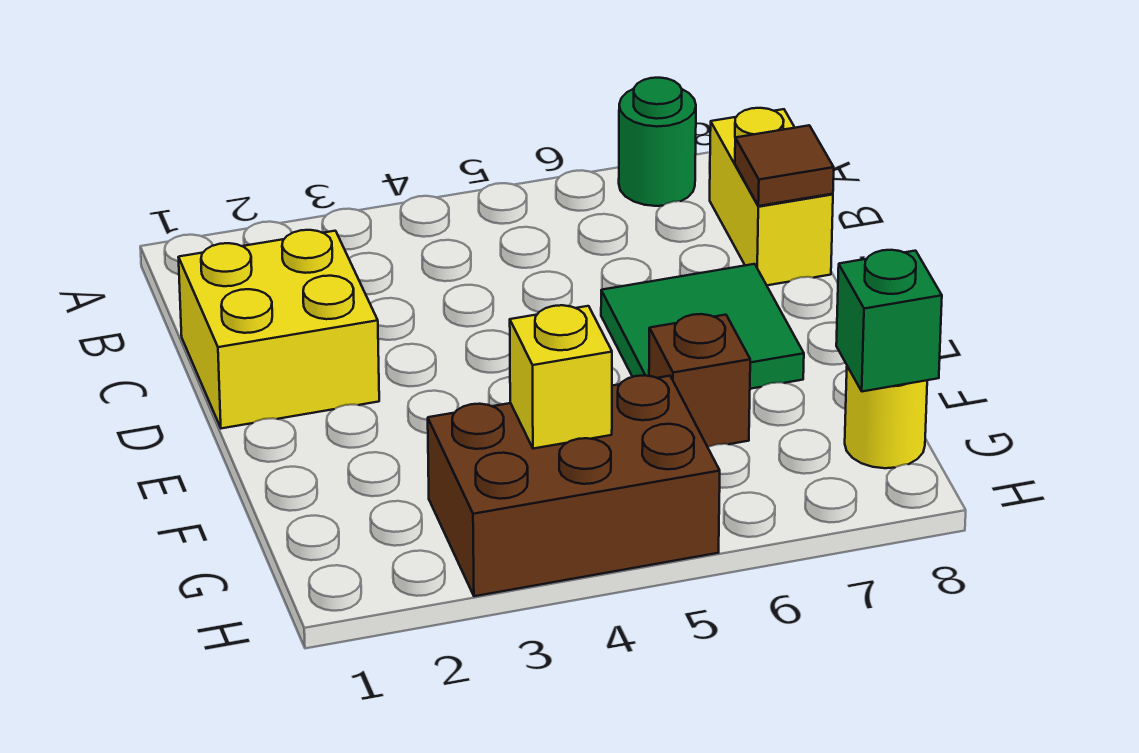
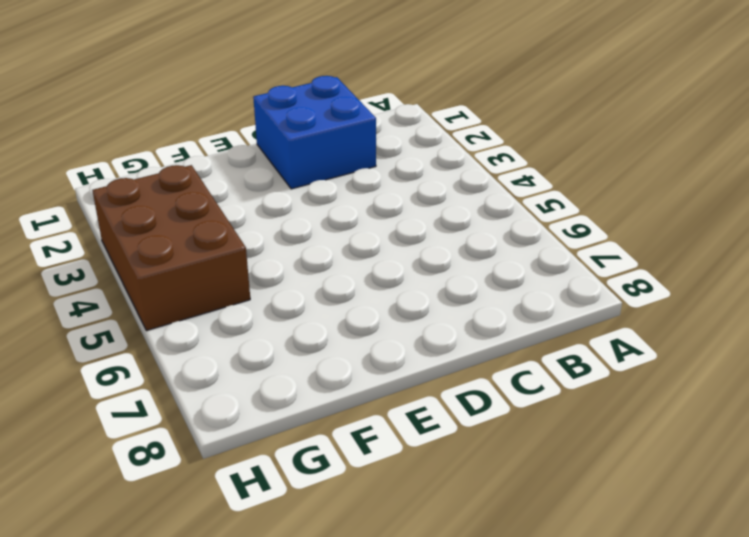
blue 2x2 brick [253,76,376,189] -> yellow 2x2 brick [178,230,379,428]
none -> green 1x1 round brick [619,78,696,206]
none -> yellow 1x2 brick [710,108,833,285]

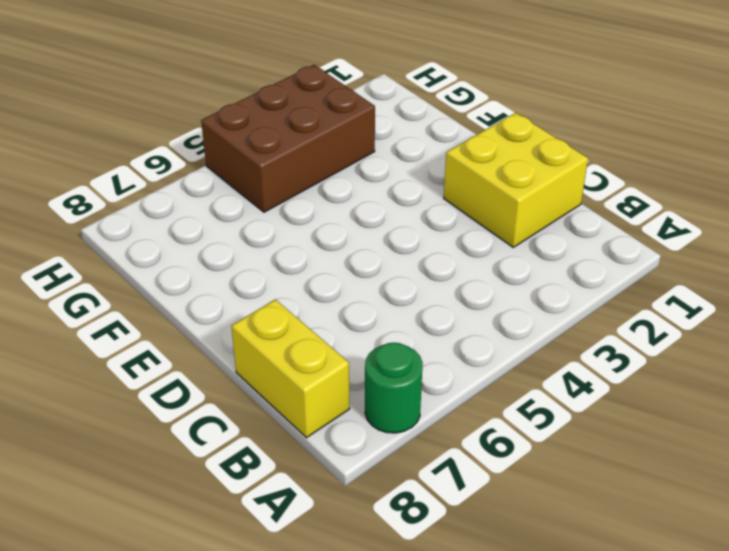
none -> green 2x2 tile [601,264,804,389]
none -> brown 1x1 brick [649,314,750,447]

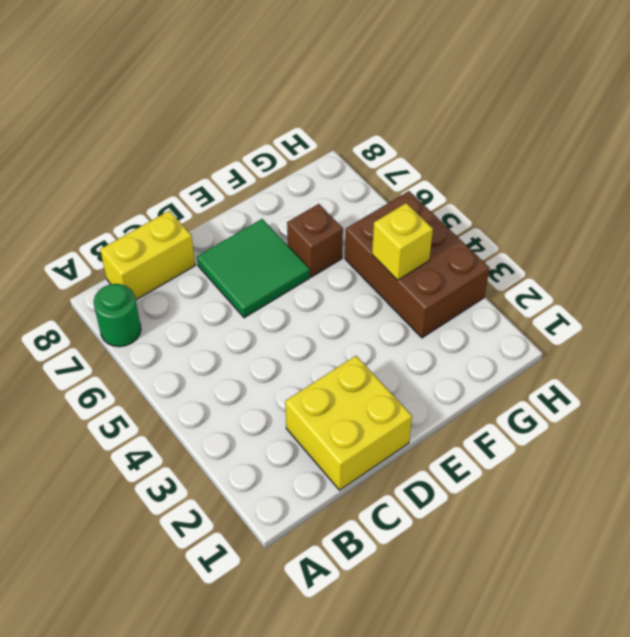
none -> yellow 1x1 round brick [845,366,927,468]
none -> brown 1x1 tile [735,125,834,206]

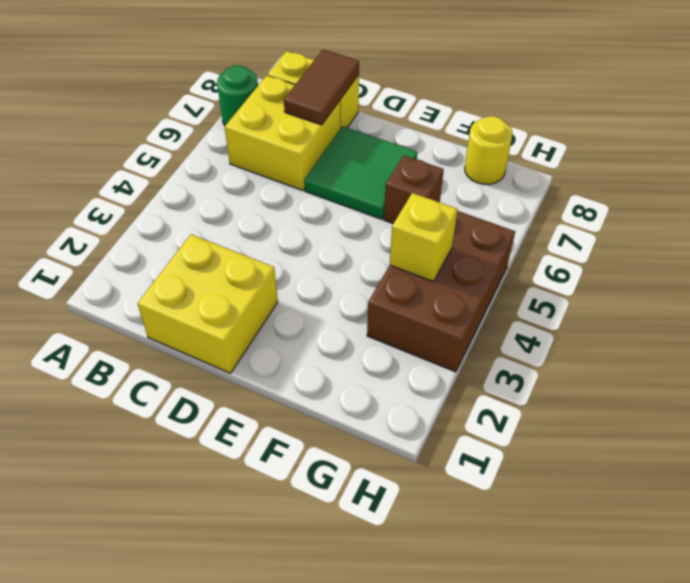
yellow 2x2 brick [225,76,340,191] -> none
brown 1x2 tile [284,50,359,125] -> brown 1x1 tile [735,125,834,206]
none -> green 1x1 brick [836,250,942,391]

